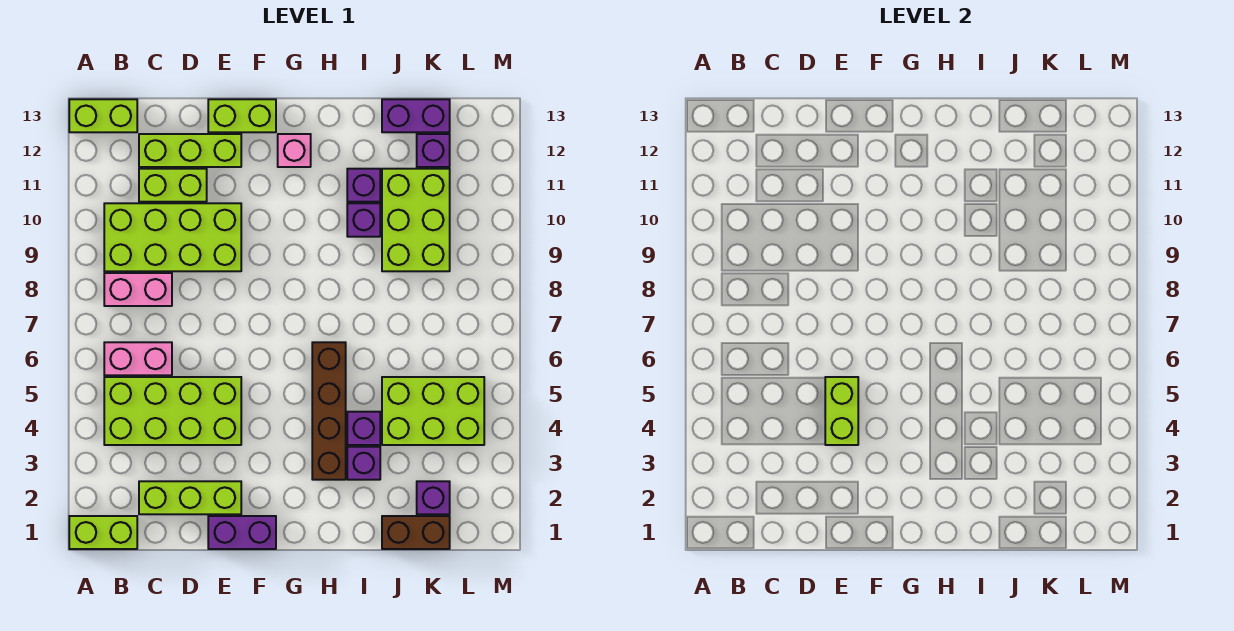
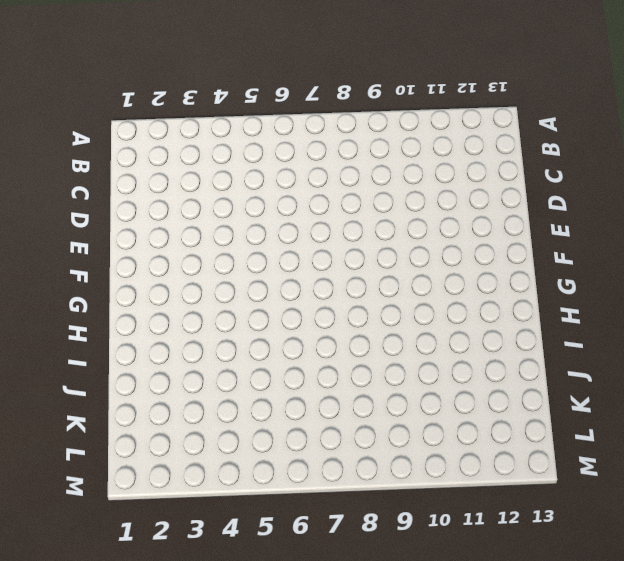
none -> lime 1x2 brick [69,516,137,549]
none -> lime 1x2 brick [69,99,137,132]
none -> lime 2x4 brick [104,377,241,445]

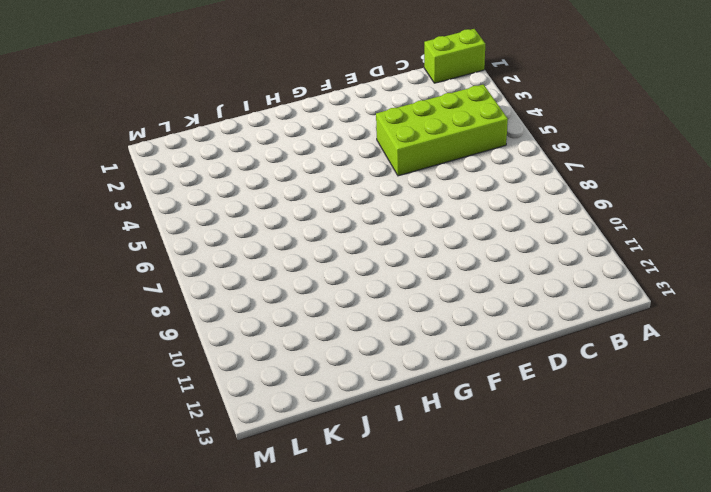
none -> lime 1x2 brick [69,99,137,132]
none -> pink 1x2 brick [104,342,172,375]
none -> pink 1x2 brick [104,273,172,306]

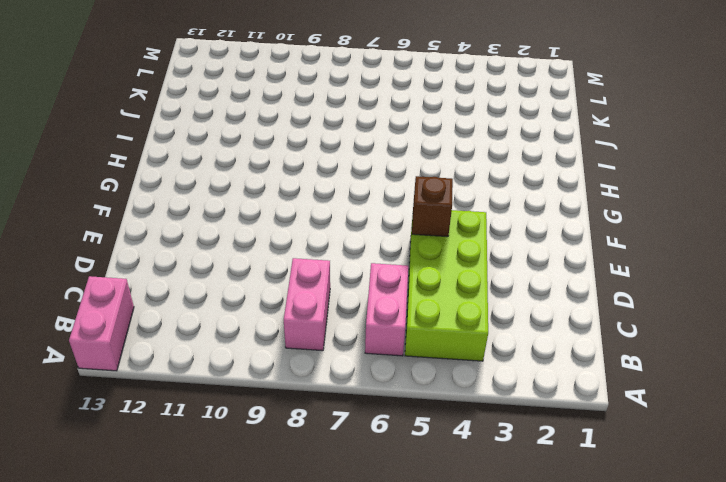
pink 1x2 brick [69,276,134,371] -> lime 1x2 brick [69,99,137,132]
brown 1x1 brick [412,176,453,237] -> lime 1x2 brick [825,377,858,445]
none -> lime 1x2 brick [69,516,137,549]
none -> lime 2x4 brick [104,203,241,271]
none -> lime 1x3 brick [139,481,241,514]

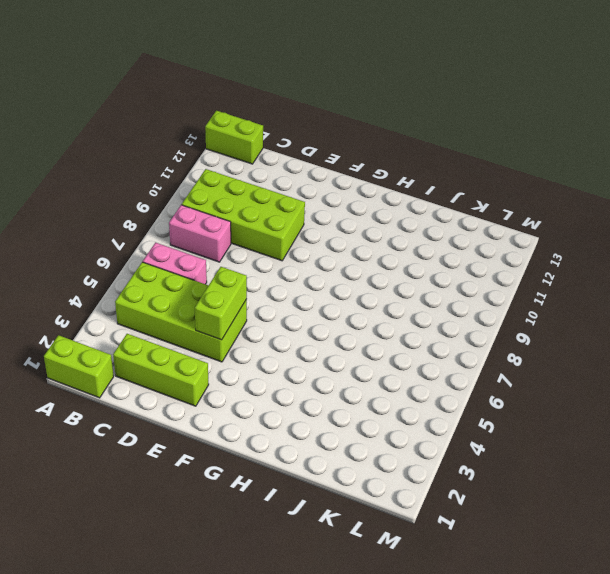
none -> lime 1x2 brick [139,169,207,202]
none -> lime 1x3 brick [139,134,241,167]
none -> purple 1x2 brick [208,516,276,549]

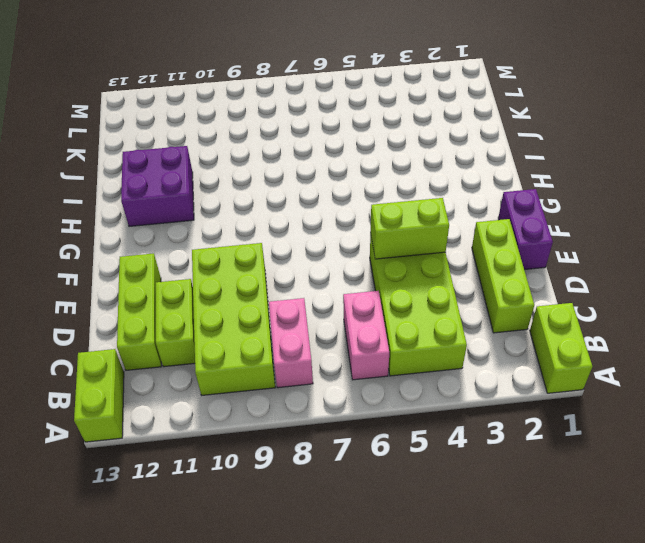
purple 2x2 brick [121,146,194,226] -> purple 1x1 brick [347,169,380,202]
none -> lime 1x2 brick [208,99,276,132]
none -> pink 1x1 brick [278,134,311,167]
none -> brown 1x4 brick [312,342,346,480]

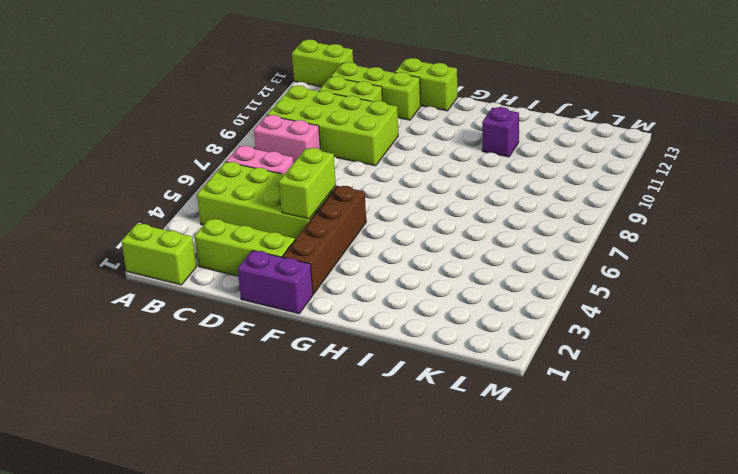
brown 1x4 brick [283,186,366,294] -> brown 1x4 brick moved to [312,342,346,480]
none -> pink 1x1 brick [278,134,311,167]
none -> purple 1x1 brick [347,447,380,480]
none -> purple 1x1 brick [347,412,380,445]

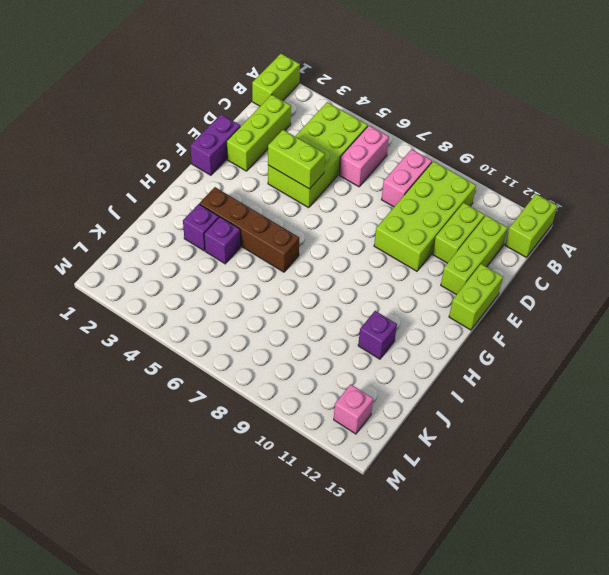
pink 1x1 brick [334,384,373,434] -> pink 1x1 brick moved to [278,134,311,167]
none -> purple 1x1 brick [347,203,380,237]
none -> brown 1x2 brick [382,516,450,549]
none -> lime 2x3 brick [382,377,484,445]

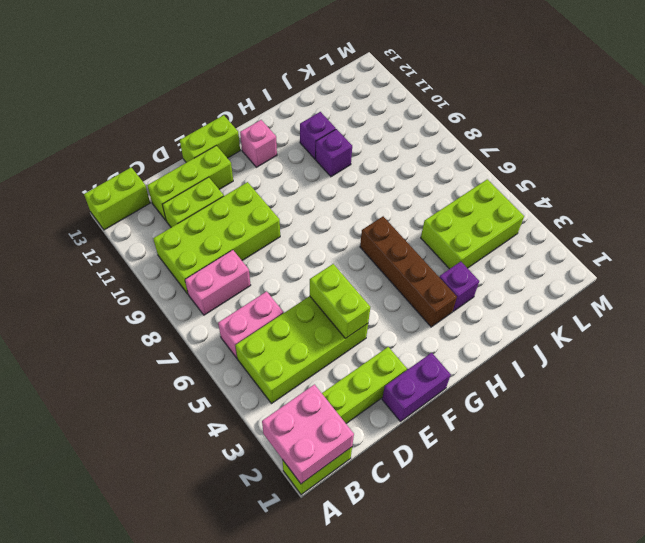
pink 2x2 brick [262,384,354,484] -> none
none -> purple 1x1 brick [347,412,380,445]
none -> brown 1x2 brick [382,516,450,549]
none -> lime 2x3 brick [382,169,450,271]

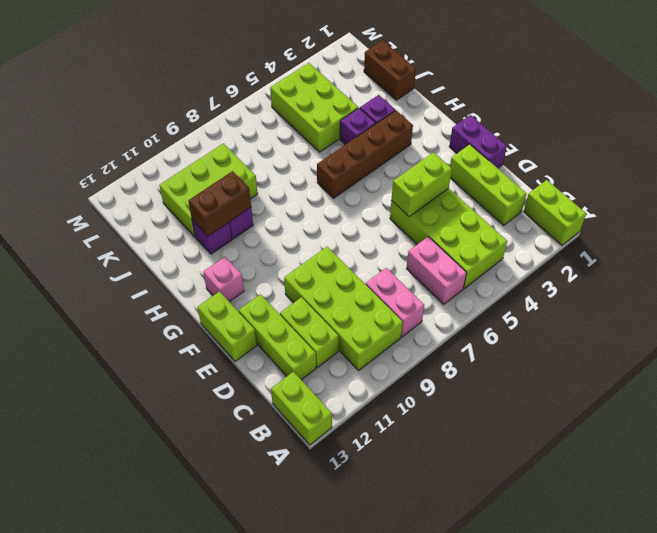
brown 1x2 brick [188,171,251,236] -> none
none -> purple 1x2 brick [382,99,450,132]
none -> purple 1x1 brick [417,481,450,514]
none -> purple 1x1 brick [417,134,450,167]

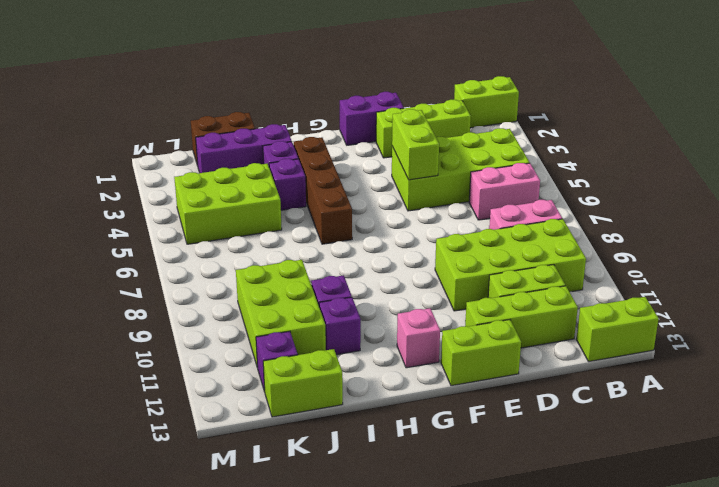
purple 1x3 brick [196,124,292,173] -> purple 1x1 brick [417,481,450,514]
lime 1x2 brick [263,349,343,417] -> purple 1x2 brick [382,99,450,132]

